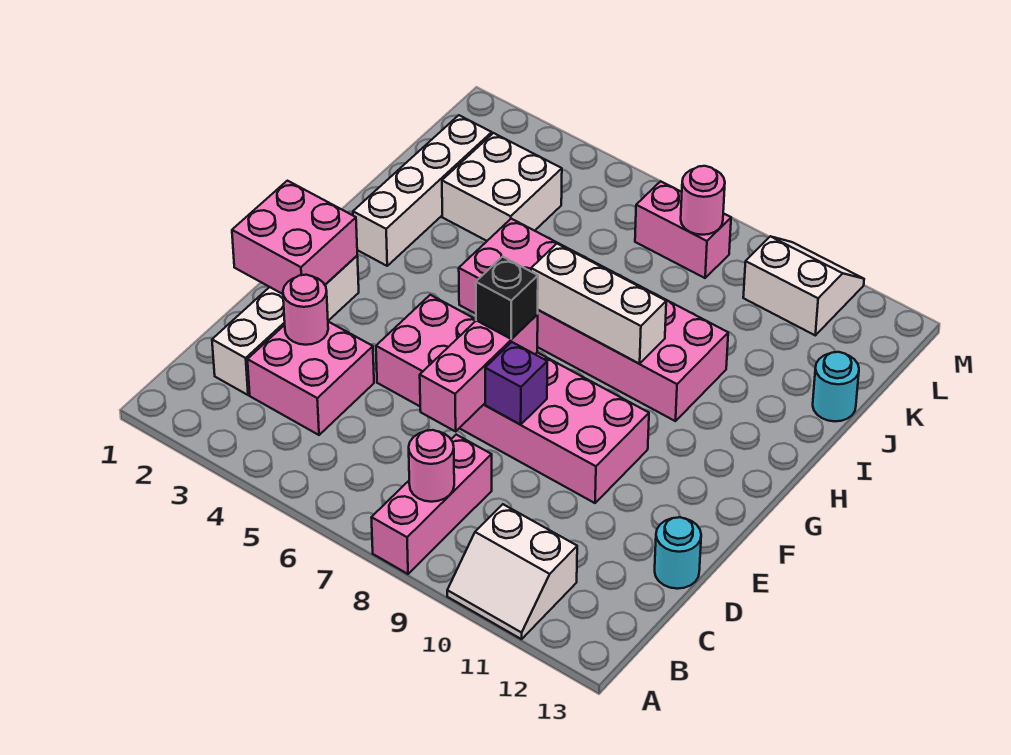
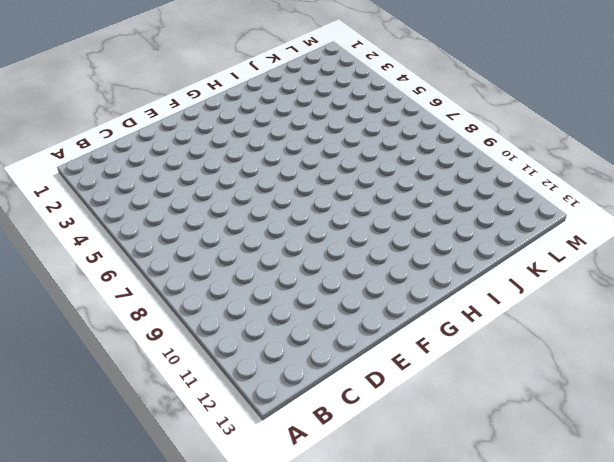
none -> pink 1x3 brick [371,435,492,574]
none -> white 2x2 slope [447,504,577,639]
none -> white 1x4 brick [212,256,359,395]

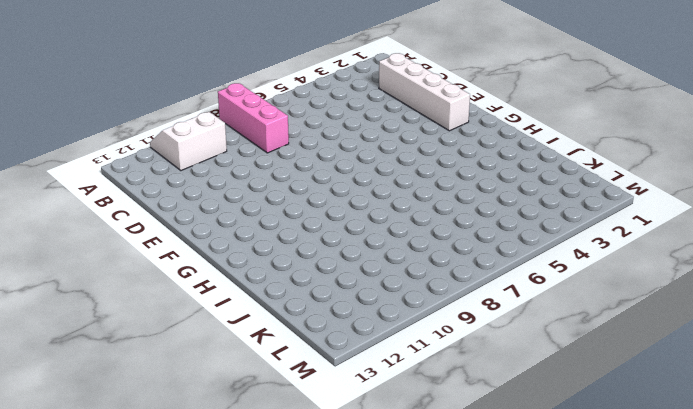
none -> pink 2x2 brick [247,322,374,435]
none -> cyan 1x1 round brick [655,517,701,589]
none -> pink 2x6 brick [376,295,649,503]

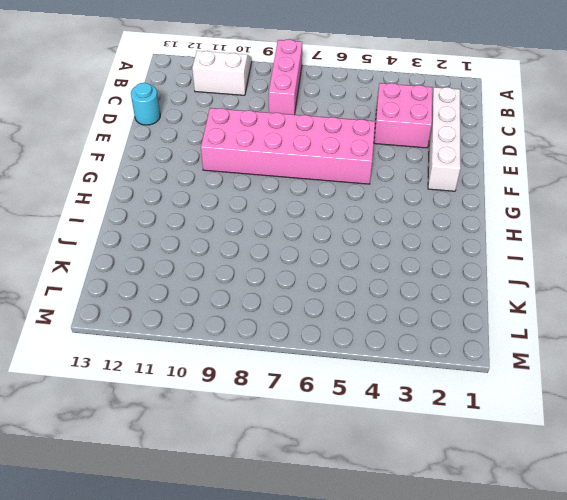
none -> white 1x4 brick [353,115,492,266]
none -> pink 2x6 brick [459,219,728,421]
none -> white 2x2 brick [442,133,562,241]

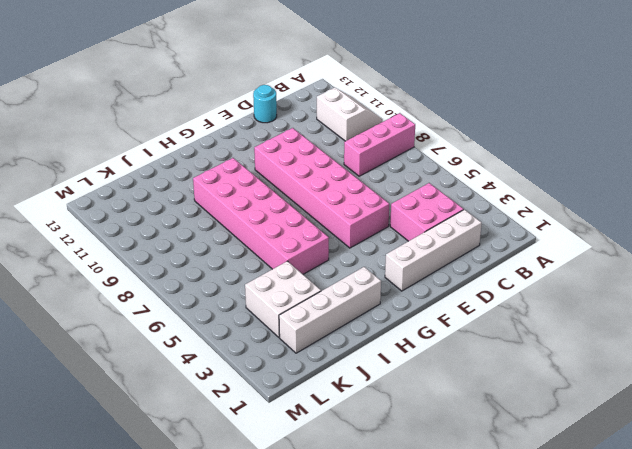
none -> cyan 1x1 round brick [813,352,859,421]
none -> pink 1x2 brick [635,181,731,278]
none -> white 2x2 slope [743,236,864,335]

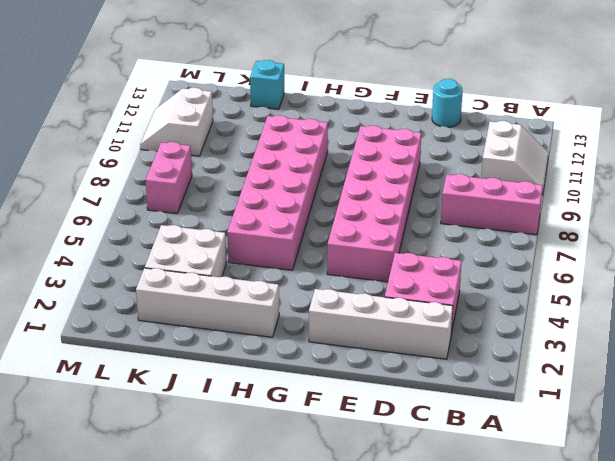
cyan 1x1 brick [250,60,284,109] -> cyan 1x1 round brick [813,352,859,421]
none -> pink 1x1 round brick [409,430,454,502]
none -> pink 1x1 round brick [283,275,328,345]
none -> pink 1x3 brick [420,314,538,431]

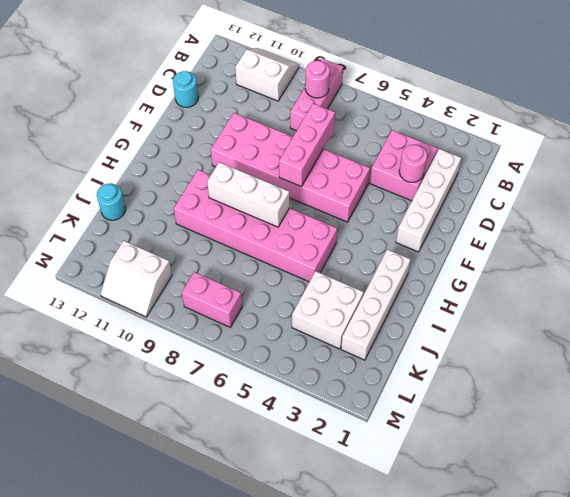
none -> pink 2x2 brick [232,181,357,294]
none -> purple 1x1 brick [485,342,547,424]
none -> pink 1x1 round brick [681,166,725,235]

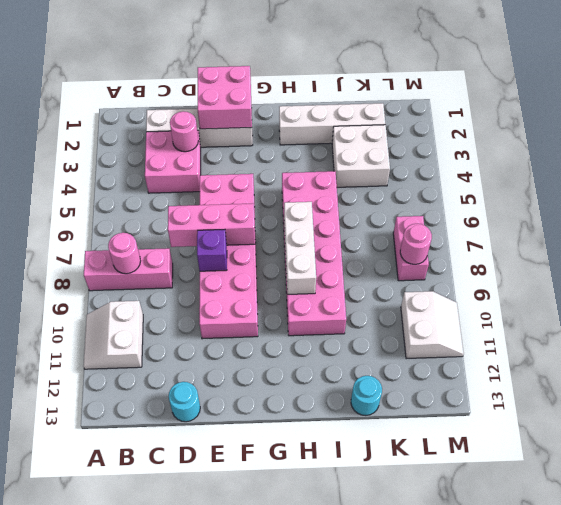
none -> black 1x1 brick [476,257,538,339]

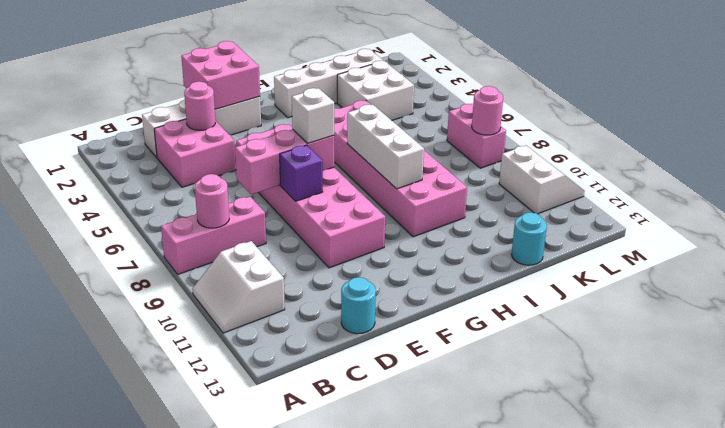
white 1x1 brick [292,88,334,143] -> black 1x1 brick [476,257,538,339]

